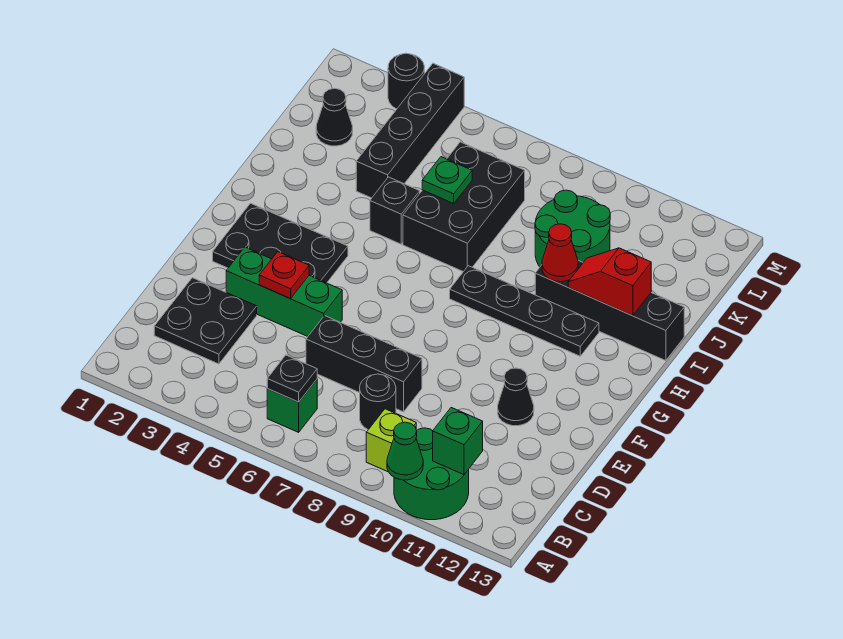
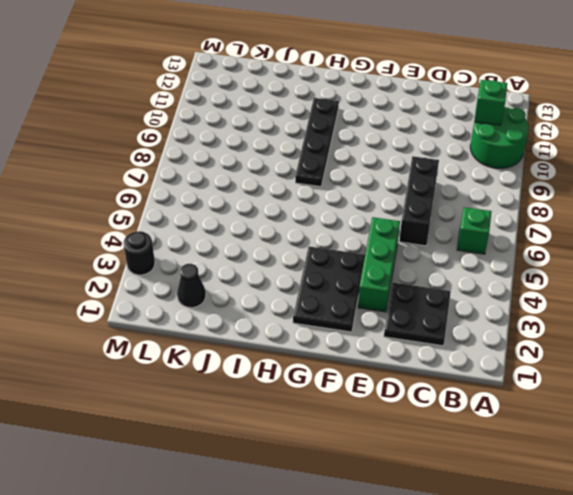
none -> lime 1x1 brick [366,409,416,472]
none -> black 1x1 round brick [360,374,396,430]
none -> black 1x1 cone [498,368,534,426]

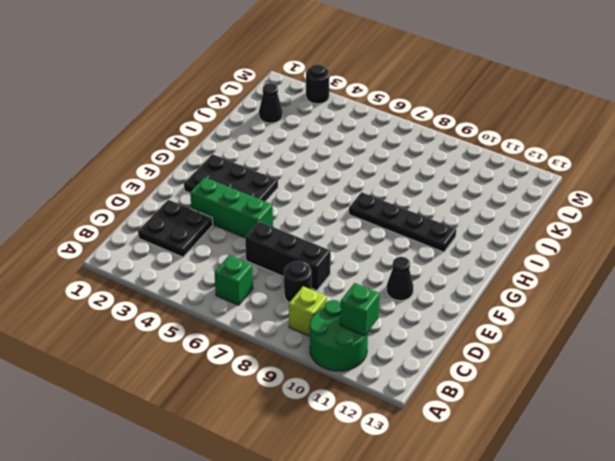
none -> black 1x1 brick [370,177,420,244]
none -> black 2x3 brick [403,142,525,272]
none -> black 1x4 brick [535,260,684,361]

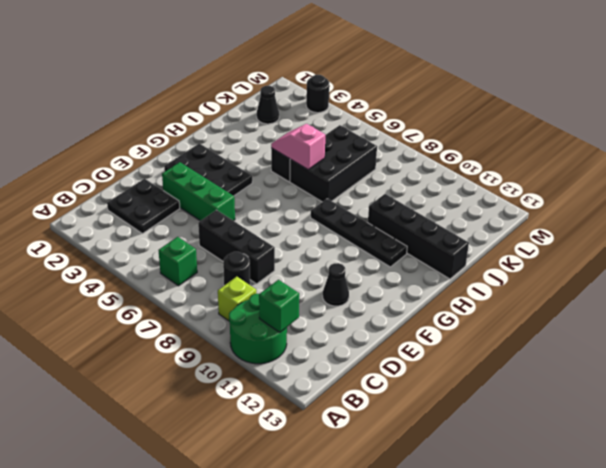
pink 1x2 slope [271,124,325,169] -> none
none -> black 1x4 brick [356,63,464,198]
none -> green 2x2 round brick [535,190,610,267]
none -> green 1x1 cone [387,422,423,480]

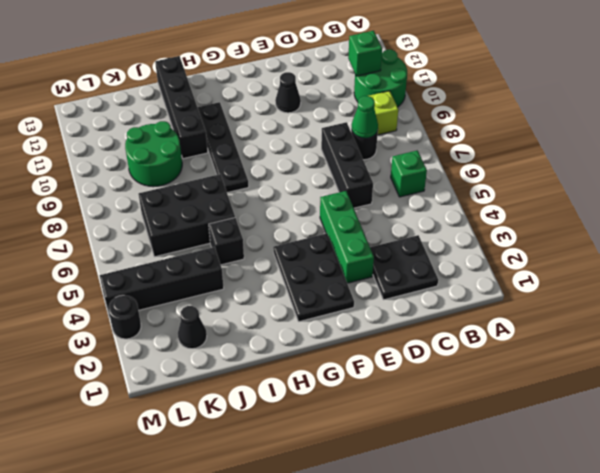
green 1x1 cone [352,96,378,138] -> green 1x1 cone moved to [387,422,423,480]
none -> black 1x1 plate [267,355,317,402]
none -> red 1x1 plate [259,252,309,299]
none -> red 1x1 cone [542,224,578,282]

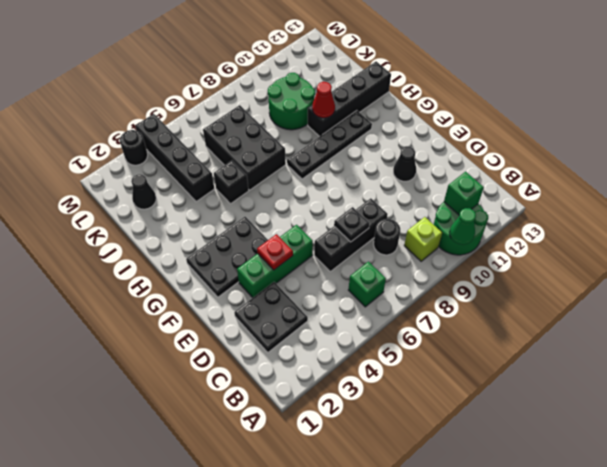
black 1x1 plate [334,207,370,242] -> black 1x1 plate moved to [267,355,317,402]
none -> red 1x2 slope [568,248,651,316]
none -> green 1x1 plate [422,157,472,203]

